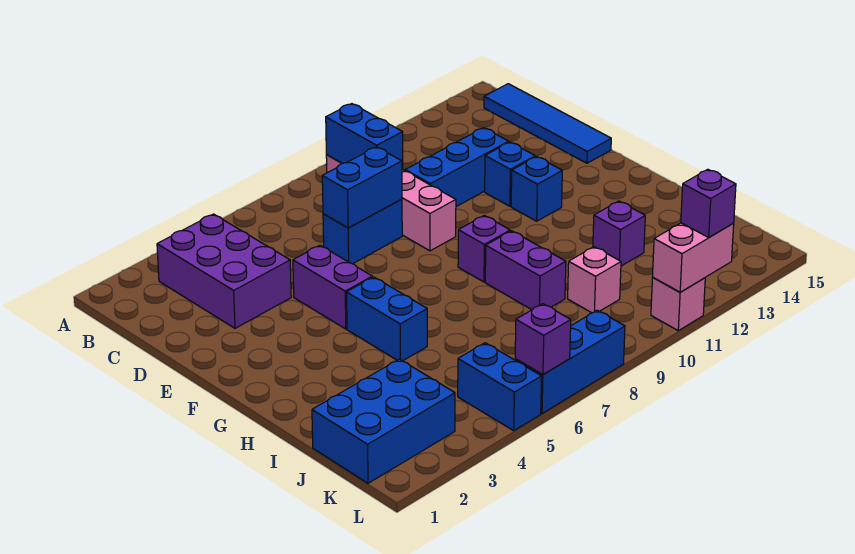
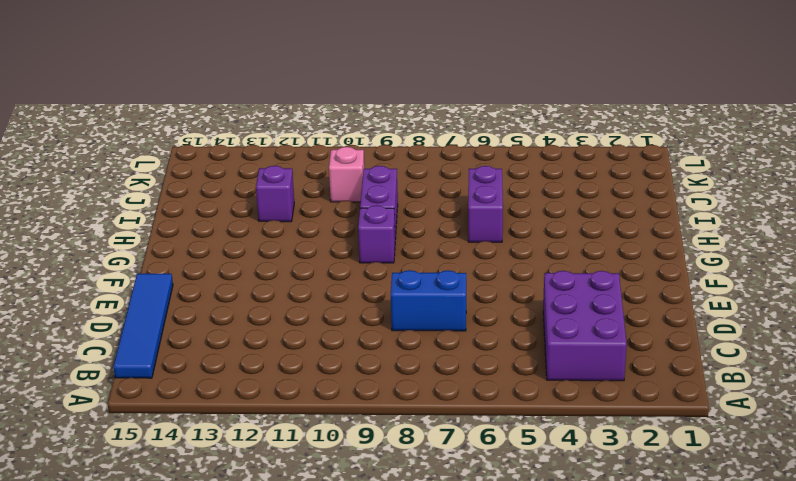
purple 1x2 brick [468,166,503,242] -> purple 1x2 brick moved to [293,245,372,329]
none -> pink 1x4 brick [326,155,456,251]
none -> blue 1x3 brick [405,128,509,207]
none -> blue 1x1 brick [485,142,535,206]

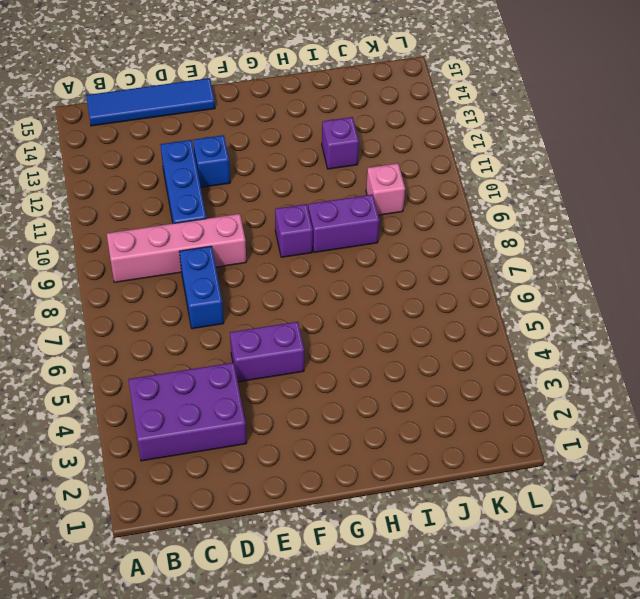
none -> blue 1x1 brick [511,157,562,221]
none -> blue 1x2 brick [347,277,427,361]
none -> blue 2x3 brick [312,359,455,483]

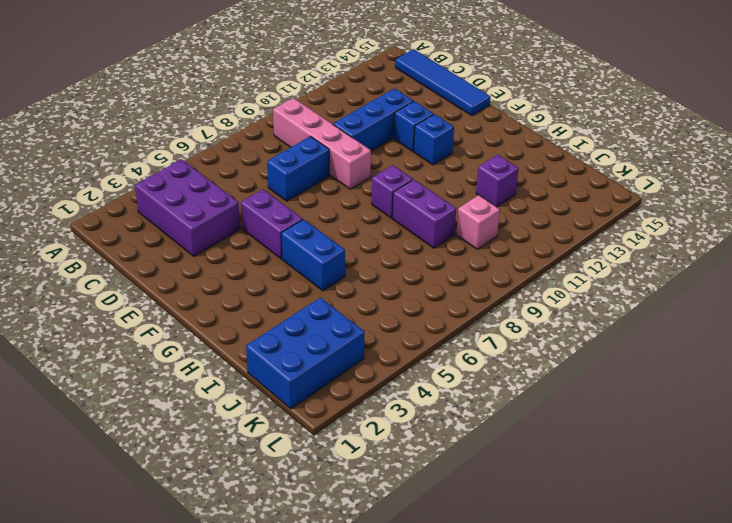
none -> blue 1x2 brick [458,343,542,431]
none -> blue 1x3 brick [515,310,625,413]
none -> pink 1x1 brick [651,278,705,331]

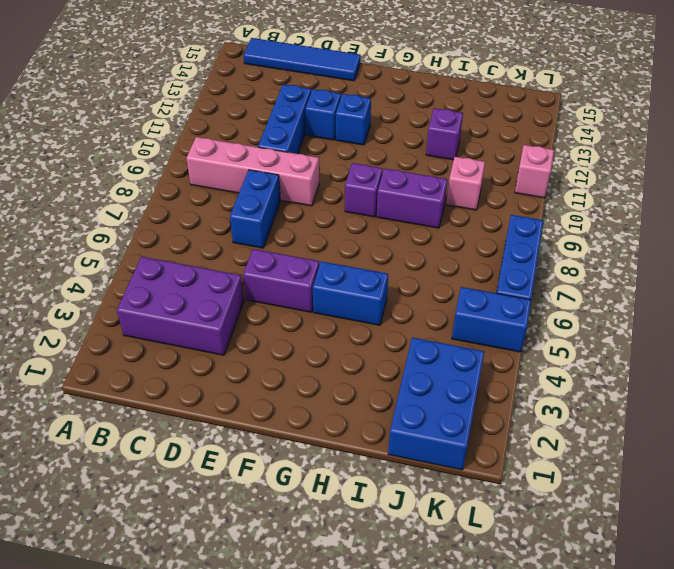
none -> blue 1x2 brick [326,104,403,169]
none -> blue 1x2 brick [322,147,402,228]
none -> purple 1x1 brick [515,304,571,374]

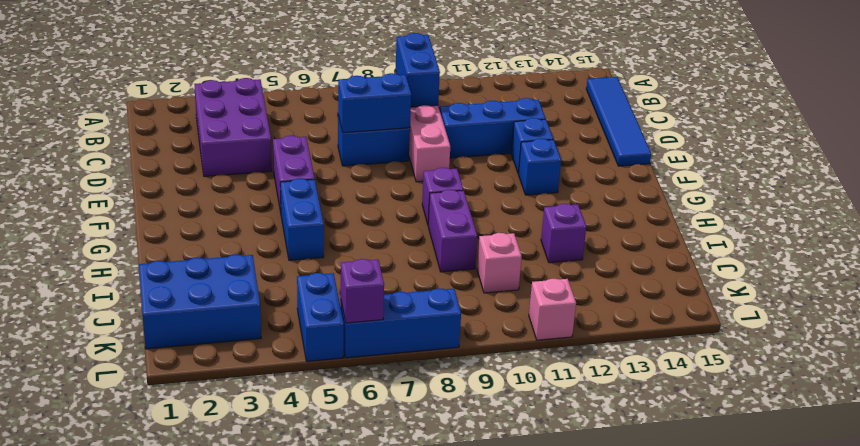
none -> pink 1x2 brick [653,223,734,292]
none -> purple 1x1 brick [681,169,736,237]

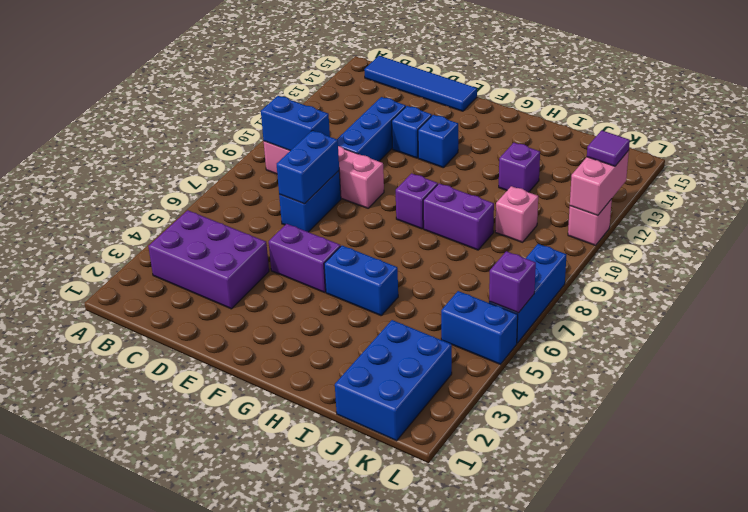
purple 1x1 tile [587,130,630,166] -> purple 1x1 brick [681,169,736,237]

